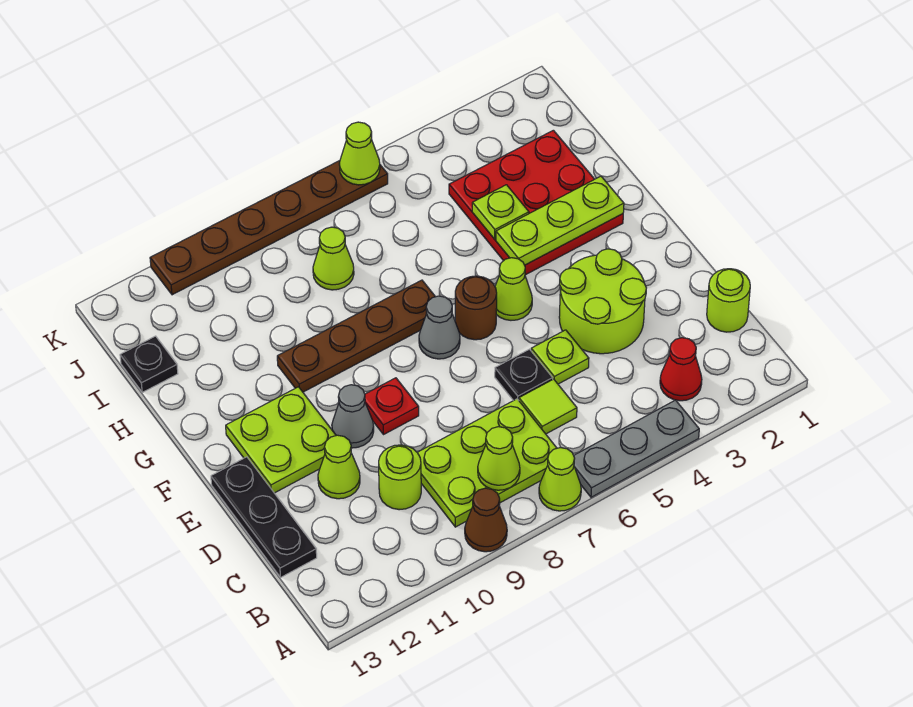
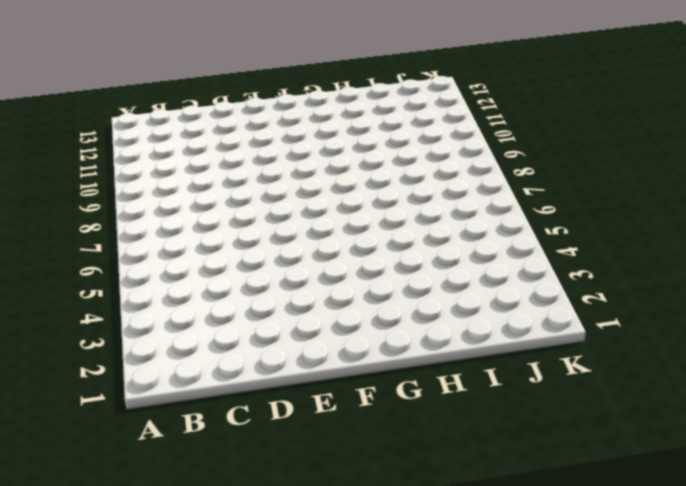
none -> grey 1x3 plate [574,400,699,497]
none -> lime 1x1 cone [539,448,581,511]
none -> brown 1x1 cone [465,488,507,552]

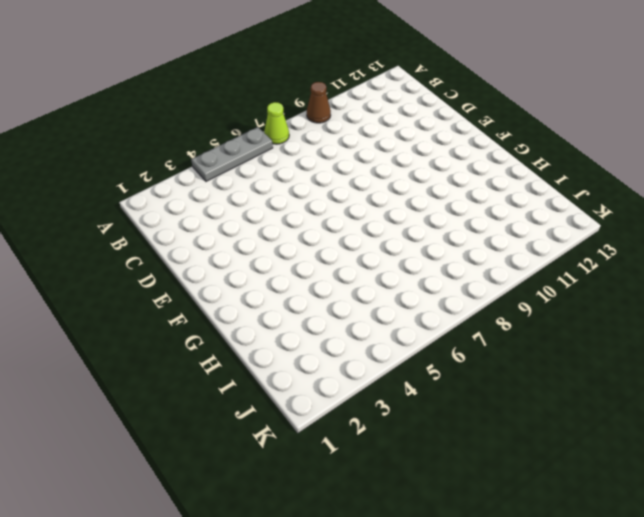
none -> red 1x1 cone [660,338,702,401]
none -> lime 2x3 plate [417,399,557,527]
none -> lime 1x1 round brick [707,269,750,332]

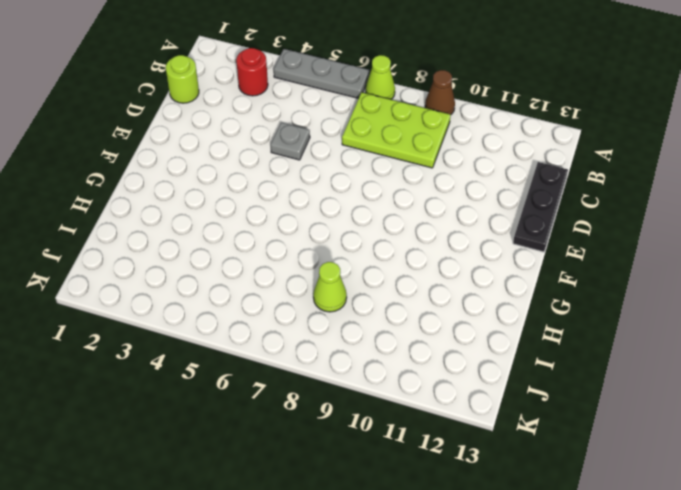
red 1x1 round brick [236,48,268,96] -> red 1x1 cone [660,338,702,401]
grey 1x1 plate [271,123,310,160] -> lime 1x1 plate [531,330,589,384]
none -> lime 1x1 tile [519,379,577,434]
none -> lime 1x1 round brick [379,445,421,510]
none -> lime 2x2 round brick [559,249,646,354]

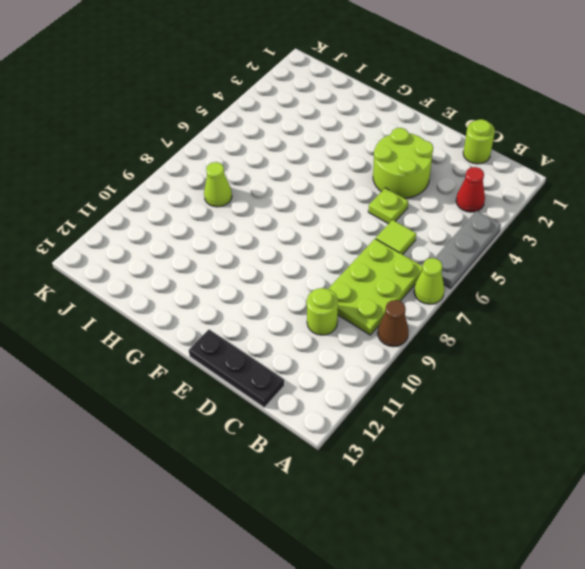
none -> black 1x1 plate [495,349,553,401]
none -> lime 1x1 cone [318,435,360,499]
none -> red 1x1 plate [365,378,419,435]

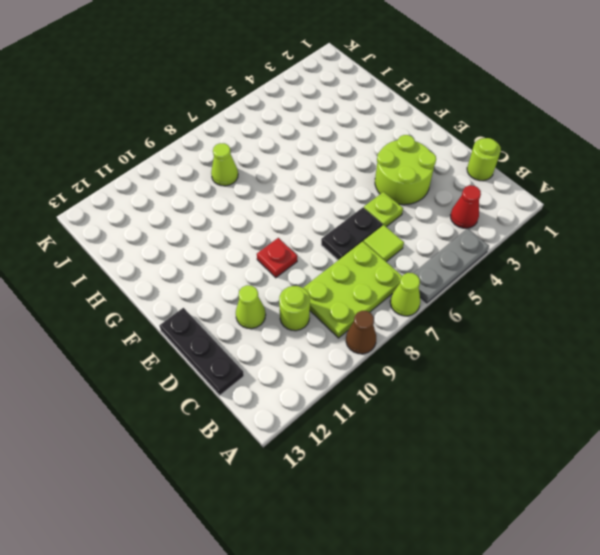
black 1x2 plate [321,207,383,260] -> black 1x1 plate [495,349,553,401]
none -> grey 1x1 cone [332,385,374,448]
none -> lime 2x2 plate [226,387,336,493]
none -> lime 1x1 cone [495,258,532,320]

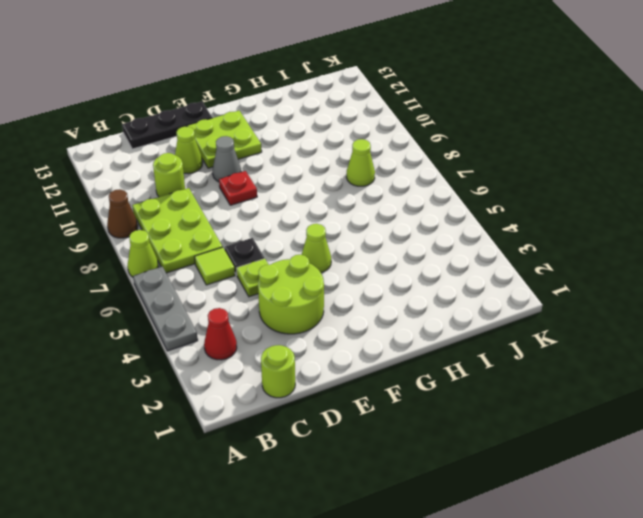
none -> brown 1x1 round brick [455,276,497,340]
none -> grey 1x1 cone [419,296,460,359]
none -> red 3x3 plate [449,130,623,275]

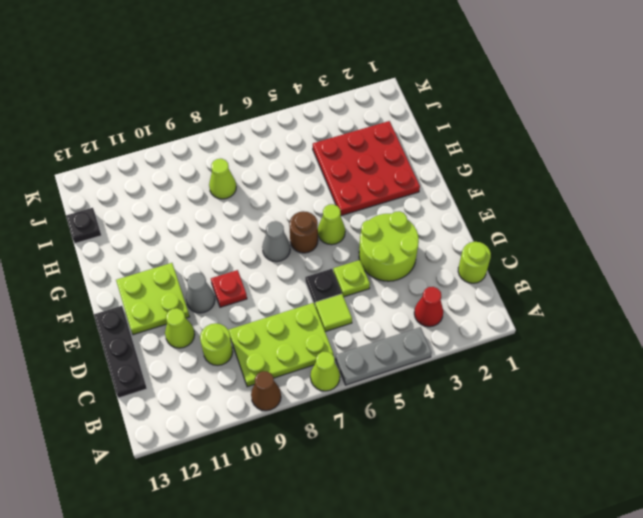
none -> brown 1x4 plate [277,280,435,392]
none -> brown 1x6 plate [150,161,388,295]
none -> lime 1x1 cone [478,427,520,490]

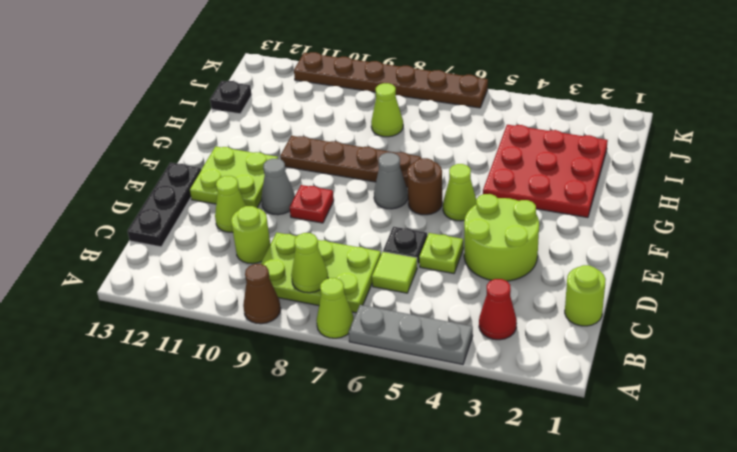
none -> lime 1x3 plate [496,176,624,265]
none -> lime 1x1 plate [472,185,529,239]
none -> lime 1x1 cone [339,122,380,185]

